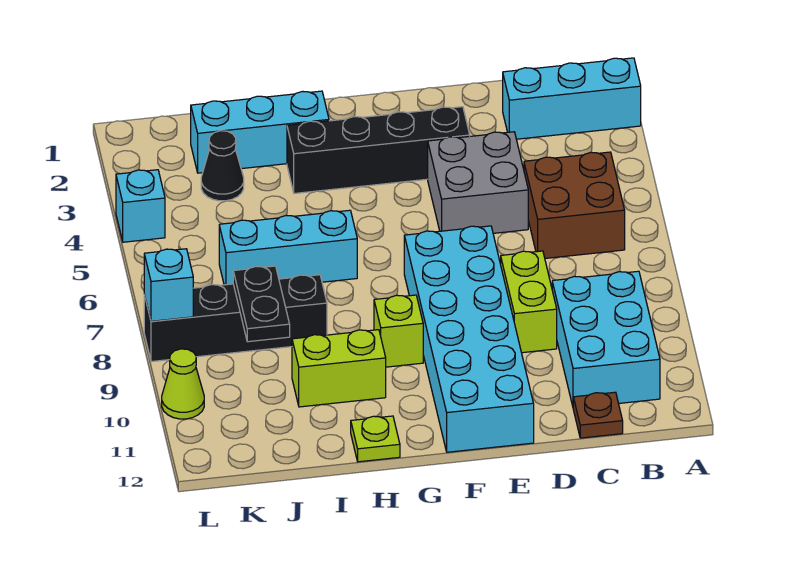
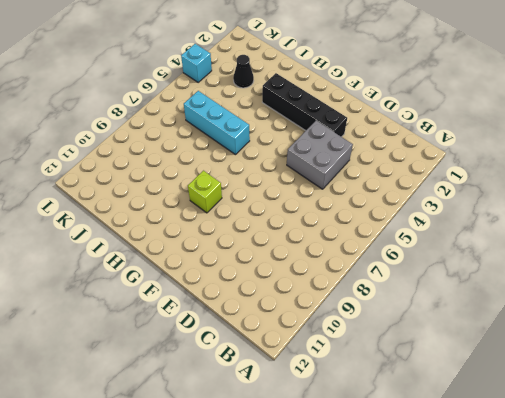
none -> cyan 1x3 brick [503,58,641,139]
none -> brown 2x2 brick [524,152,625,258]
none -> cyan 2x3 brick [552,271,660,406]

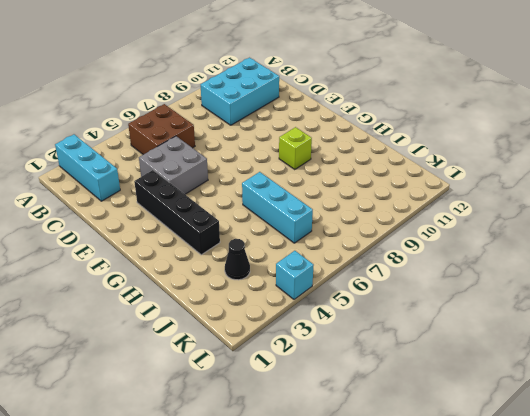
none -> brown 1x1 plate [573,392,623,438]
none -> lime 1x2 brick [501,251,557,353]
none -> cyan 2x6 brick [404,226,534,452]

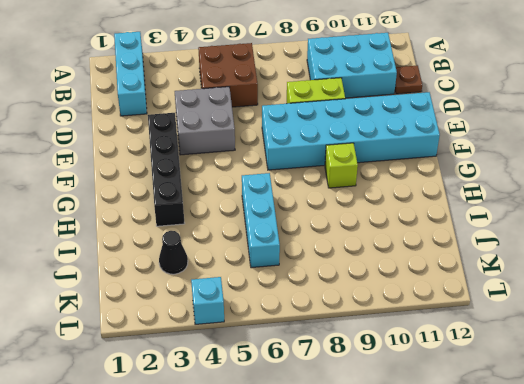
none -> cyan 1x3 brick [191,91,329,173]
none -> lime 1x2 brick [292,330,386,407]
none -> lime 1x1 plate [351,416,400,462]

